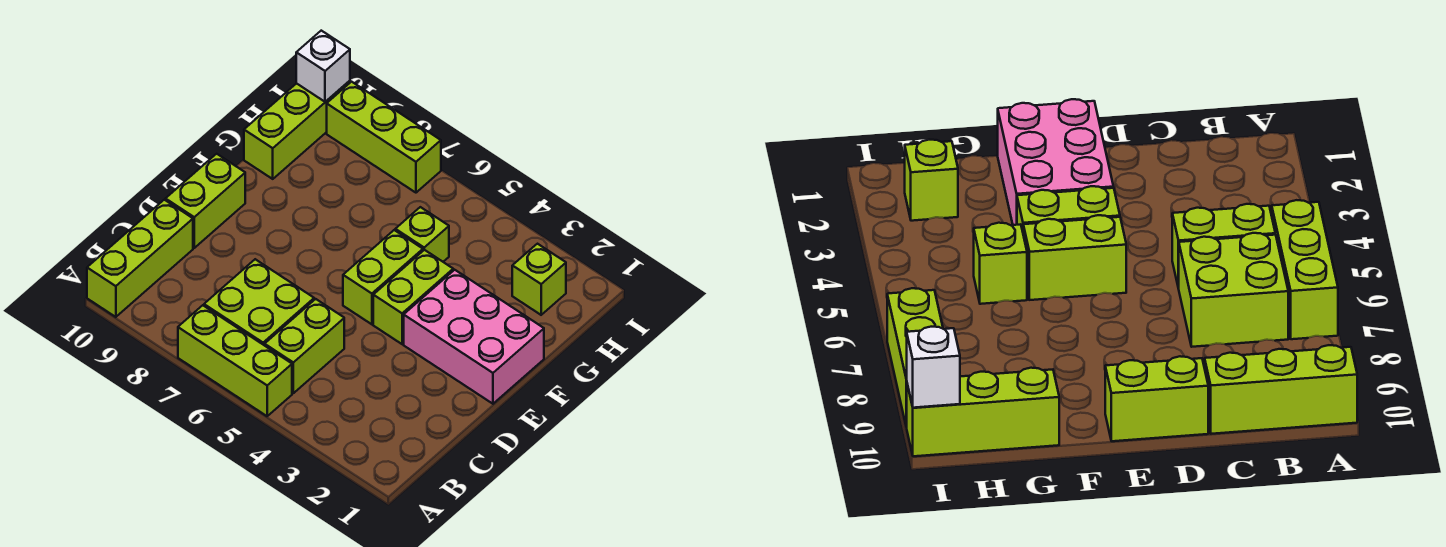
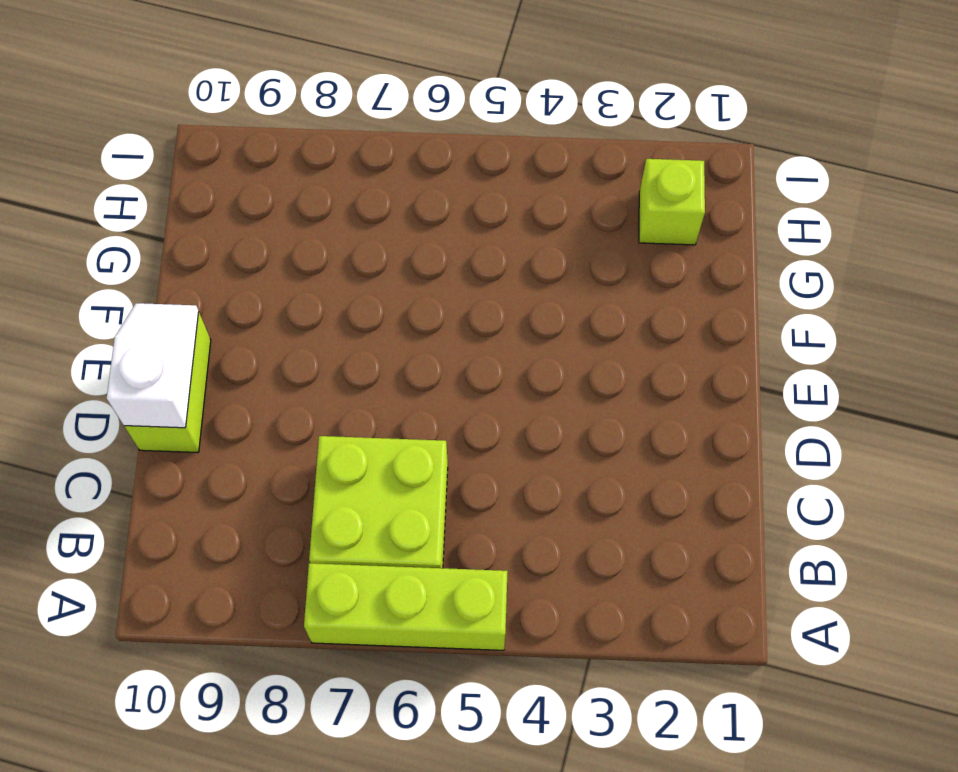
white 1x2 slope [107,303,199,428] -> none
none -> lime 1x3 brick [87,200,193,317]
none -> lime 1x2 brick [265,299,344,393]
none -> pink 2x3 brick [404,270,544,404]

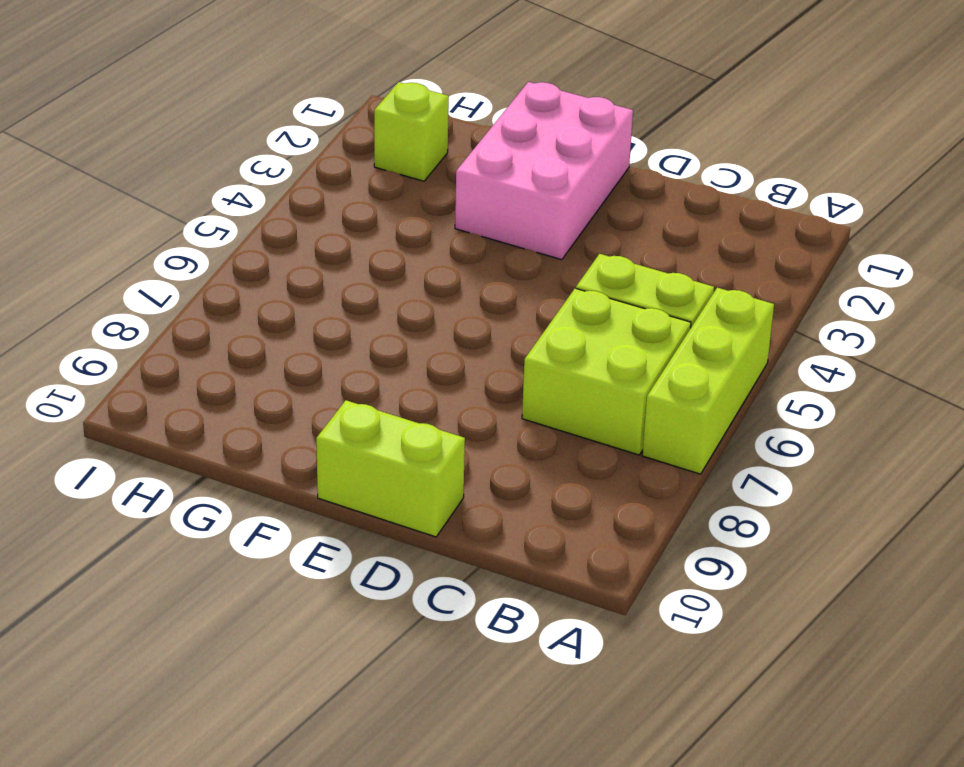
none -> lime 1x3 brick [87,200,193,317]
none -> lime 1x2 brick [373,250,453,344]
none -> lime 1x2 brick [343,230,423,324]

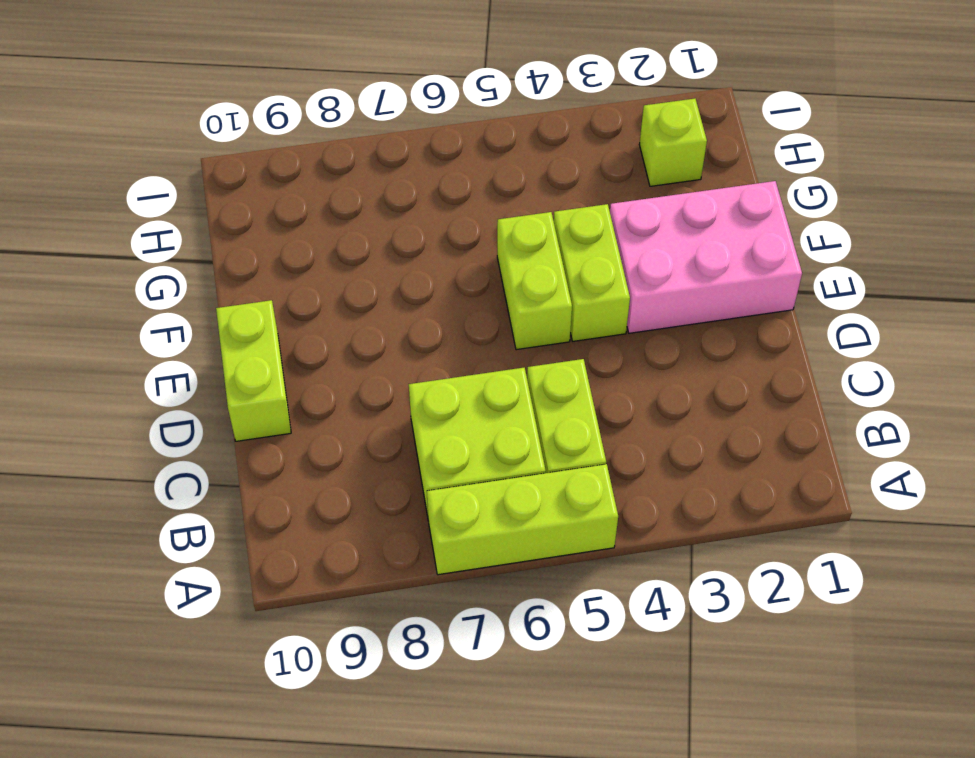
none -> lime 1x3 brick [87,200,193,317]
none -> lime 1x1 brick [395,207,449,262]
none -> lime 1x3 brick [244,81,350,179]

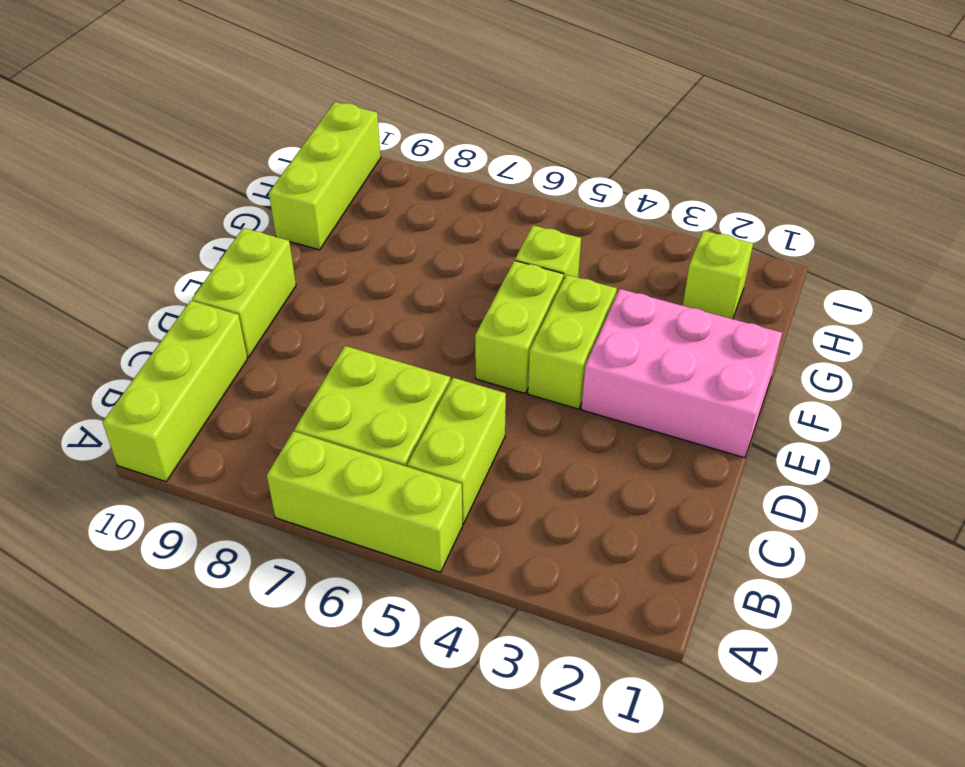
none -> lime 1x3 brick [327,82,441,193]
none -> white 1x1 brick [296,31,350,102]

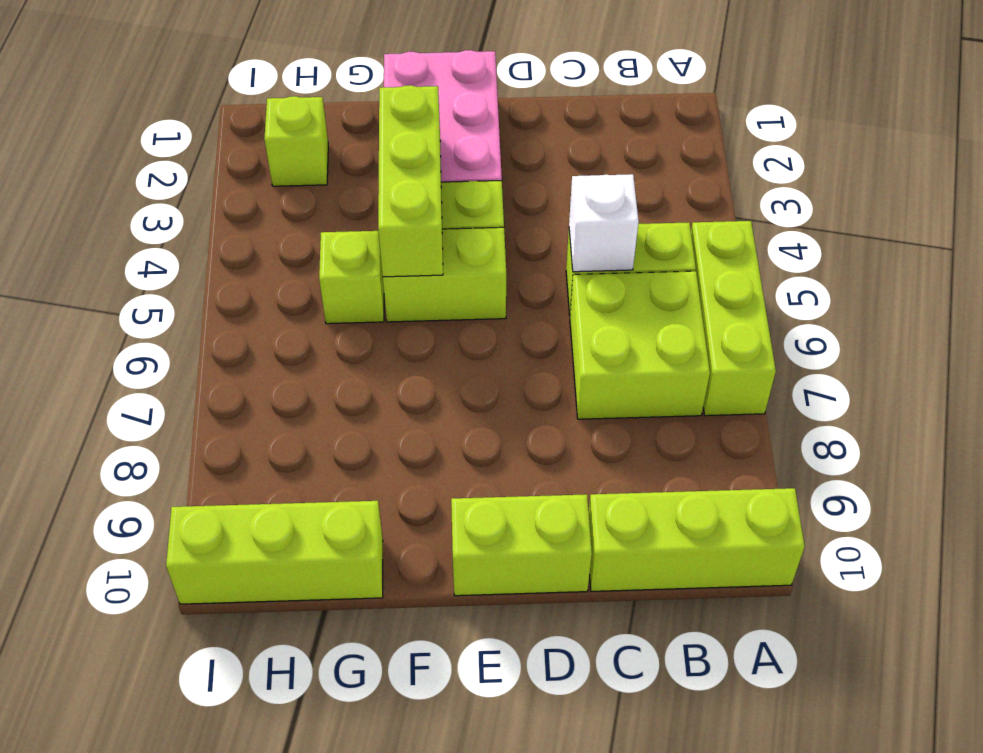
white 1x1 brick [569,174,639,272] -> white 1x1 brick moved to [296,31,350,102]
lime 1x3 brick [378,85,443,277] -> lime 1x3 brick moved to [327,82,441,193]

